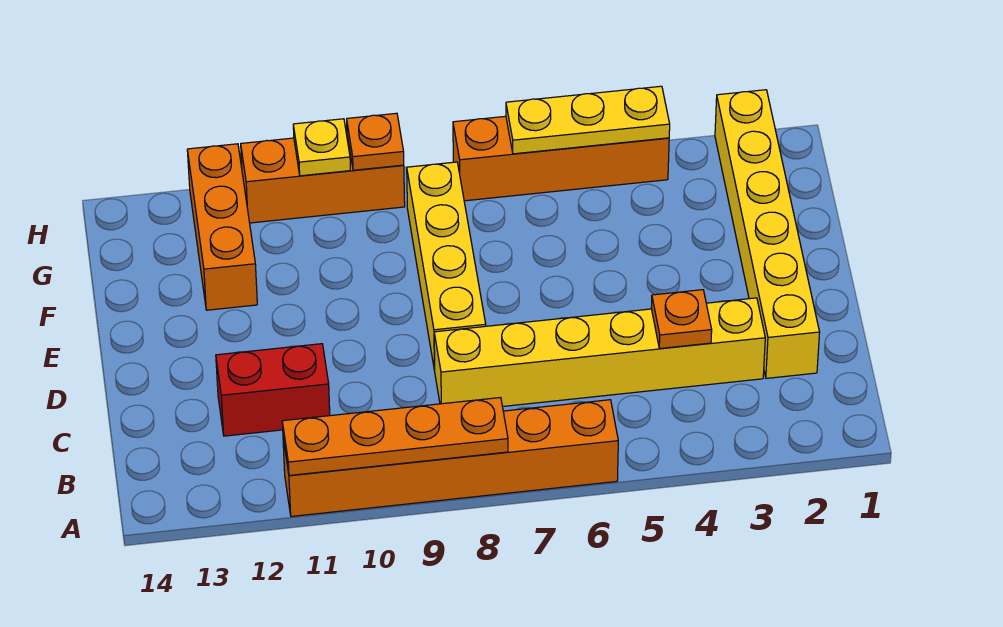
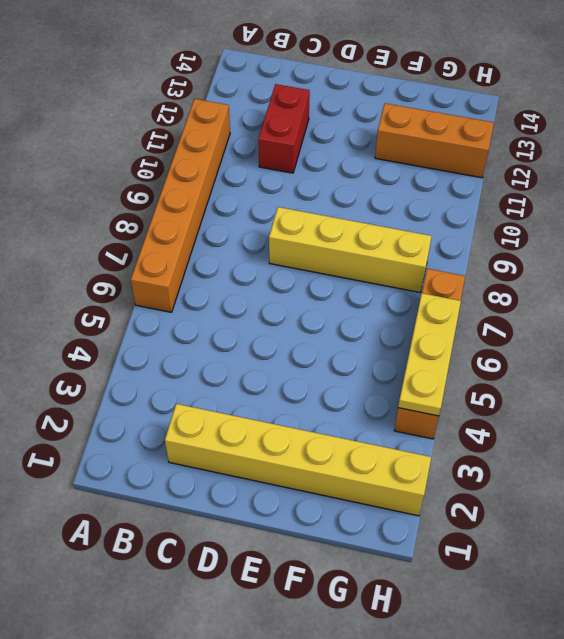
none -> yellow 1x6 brick [434,298,765,407]
none -> orange 1x3 brick [241,133,405,223]
none -> orange 1x4 plate [282,397,508,475]

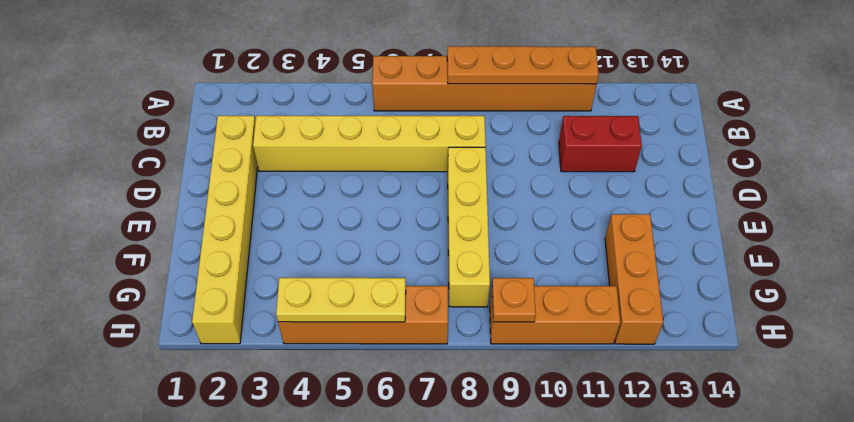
none -> orange 1x1 plate [651,290,712,348]
none -> yellow 1x1 plate [293,119,350,176]

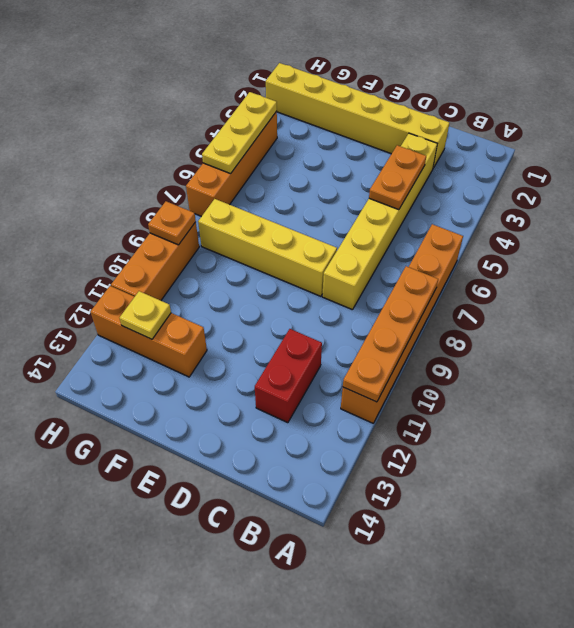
orange 1x2 plate [369,145,426,210] -> orange 1x1 plate [651,290,712,348]
yellow 1x1 plate [120,291,171,339] -> yellow 1x1 plate moved to [293,119,350,176]

